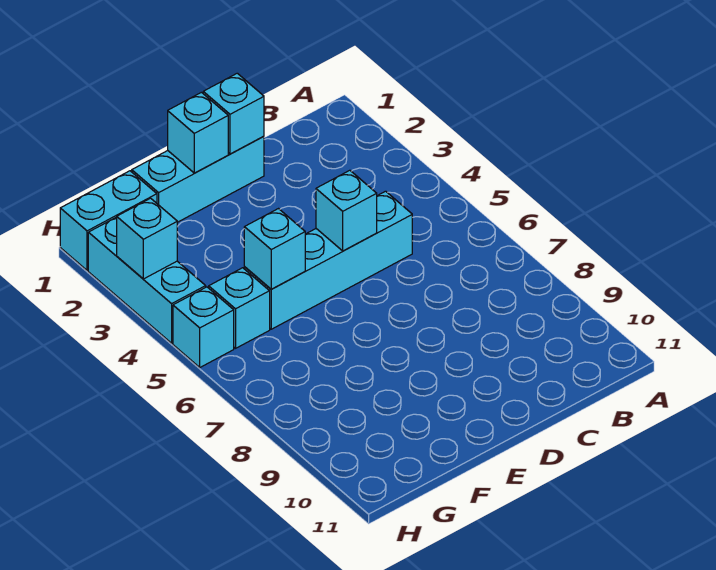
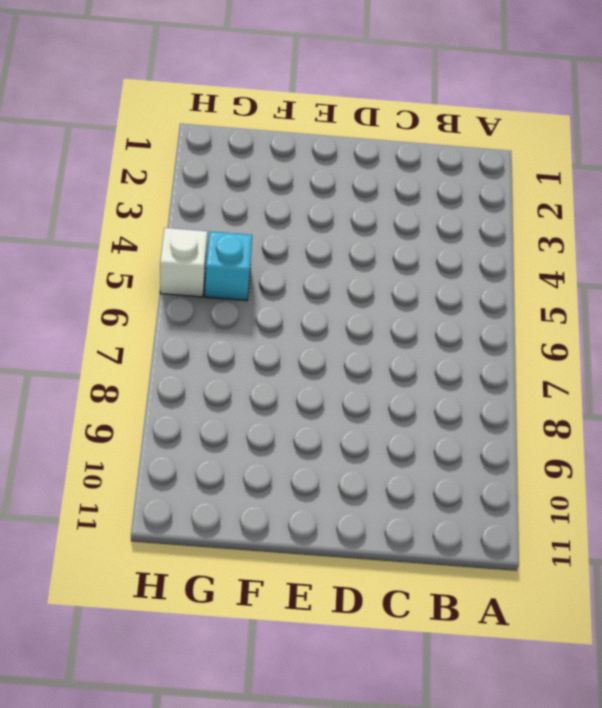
white 1x1 brick [160,228,207,297] -> cyan 1x1 brick [173,287,234,367]
none -> cyan 1x4 brick [244,191,412,329]
none -> cyan 1x3 brick [132,136,264,222]

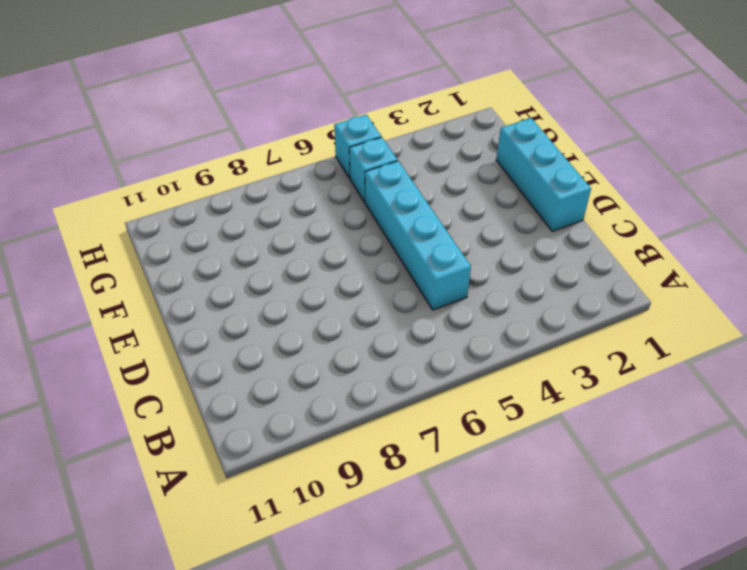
none -> cyan 1x2 brick [60,171,157,271]
none -> cyan 1x3 brick [88,217,206,343]

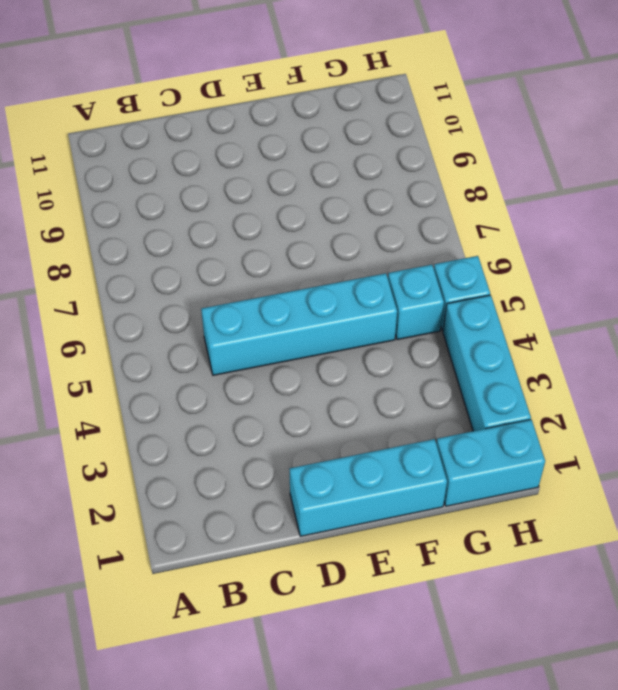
none -> cyan 1x1 brick [203,73,264,154]
none -> cyan 1x1 brick [316,170,377,251]

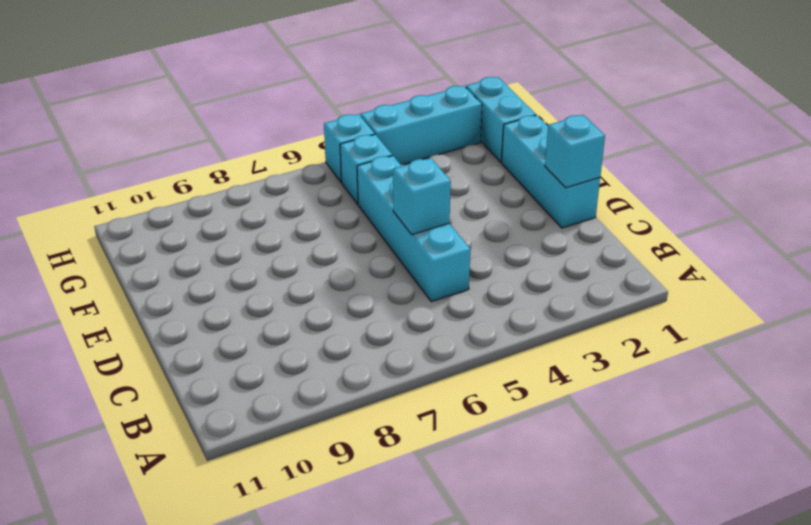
none -> cyan 1x1 brick [168,92,228,173]
none -> cyan 1x1 brick [244,209,305,289]

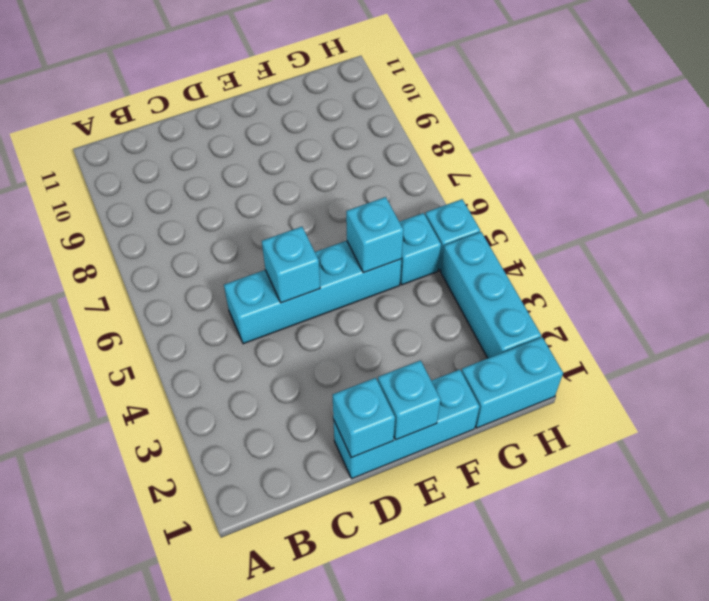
none -> cyan 1x1 brick [117,198,177,279]

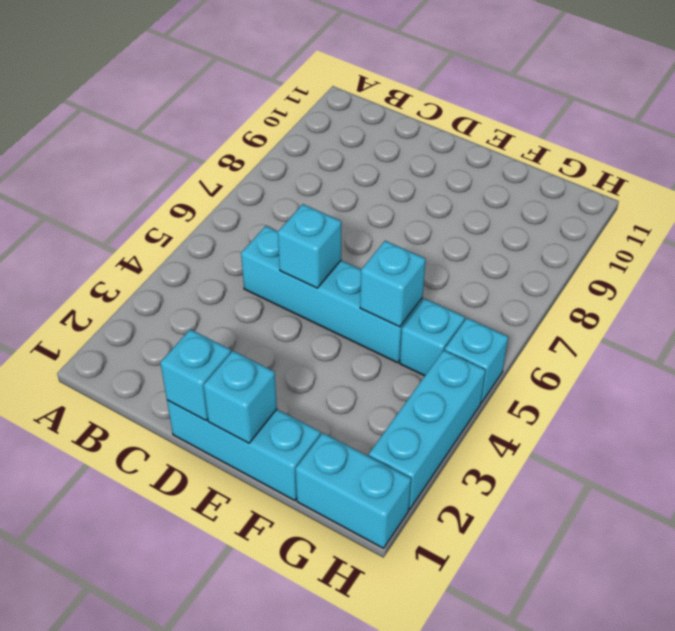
none -> cyan 1x1 brick [117,198,177,279]

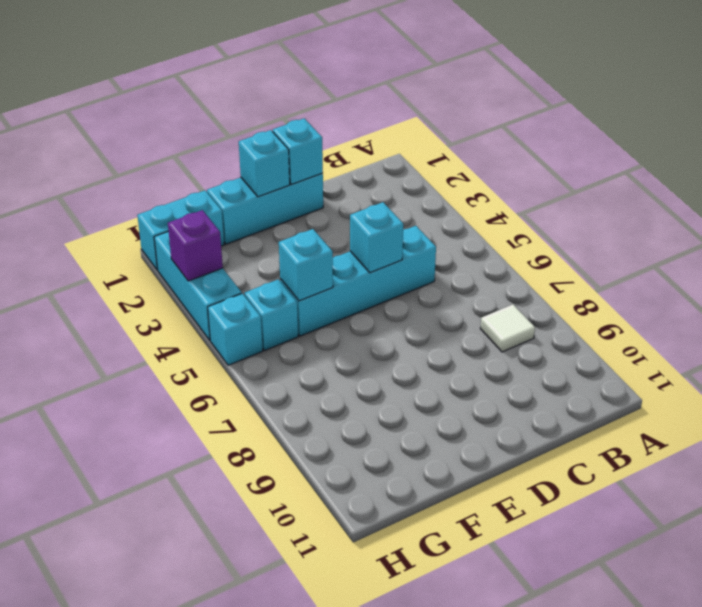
white 1x1 tile [480,304,535,352] -> none
purple 1x1 brick [168,210,223,281] -> cyan 1x1 brick [117,198,177,279]

